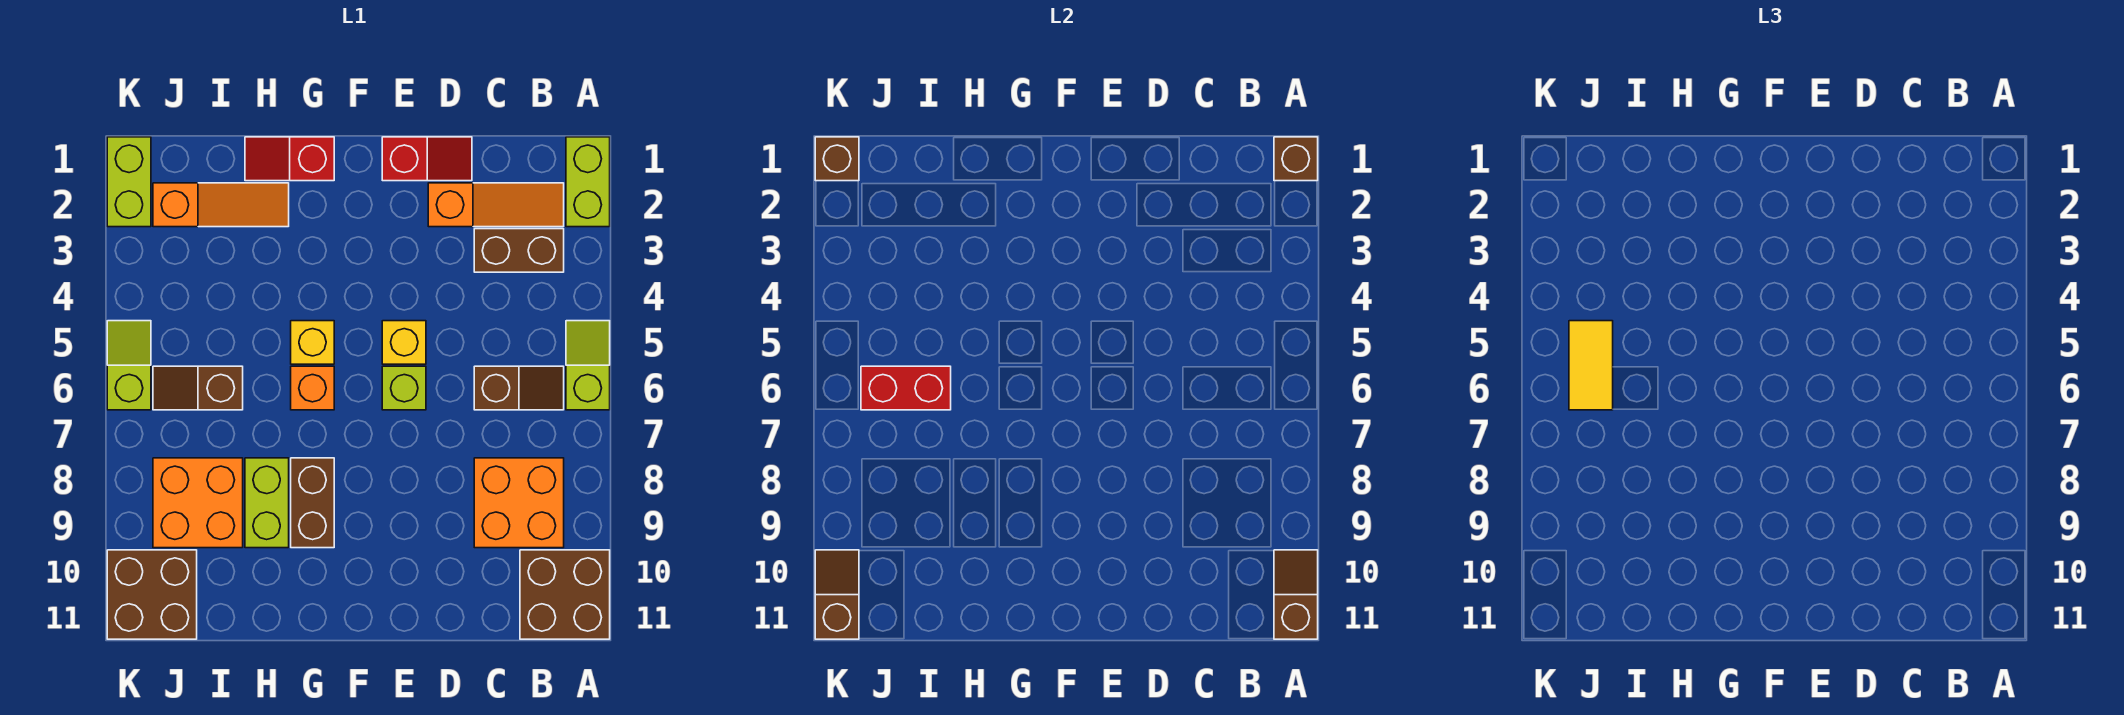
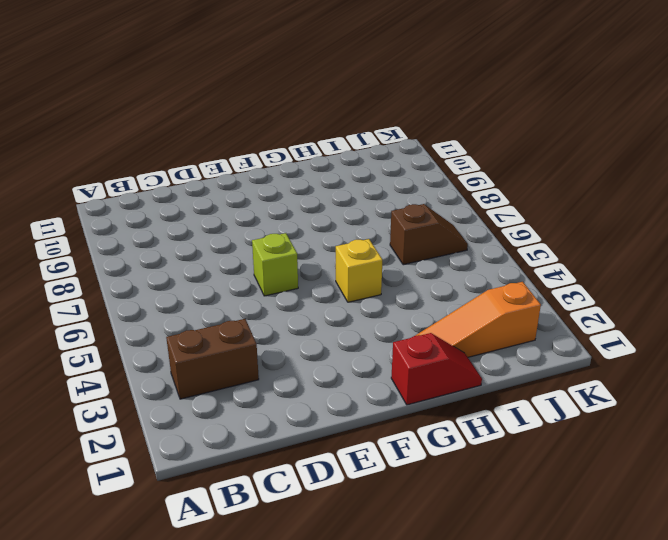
none -> lime 1x2 brick [566,137,610,227]
none -> lime 1x2 slope [566,321,610,410]
none -> brown 2x2 brick [520,550,610,639]

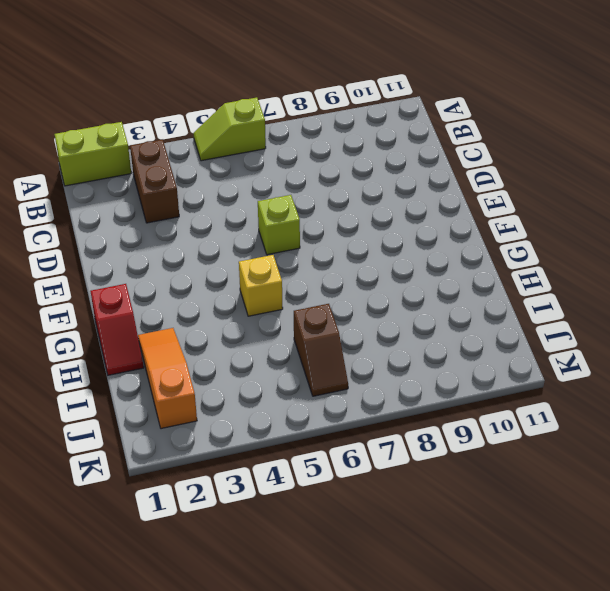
none -> brown 2x2 brick [520,550,610,639]
none -> orange 1x3 slope [428,183,564,227]
none -> brown 1x2 slope [474,366,564,410]

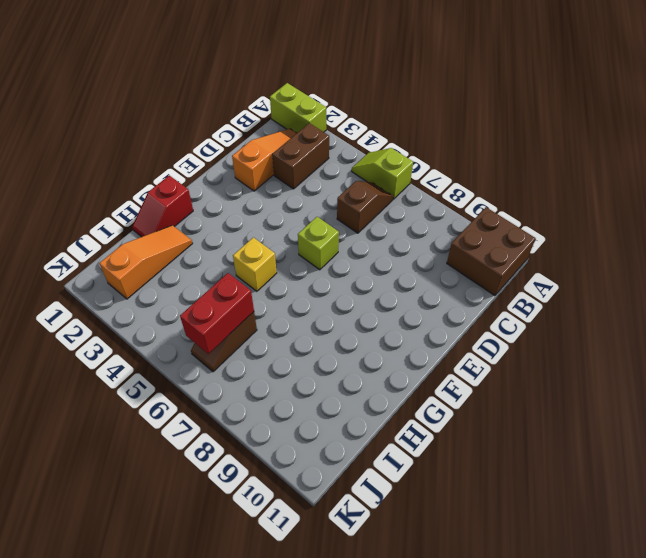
none -> orange 2x2 brick [474,458,564,548]
none -> red 1x2 slope [382,137,472,181]
none -> yellow 1x1 brick [382,321,426,364]

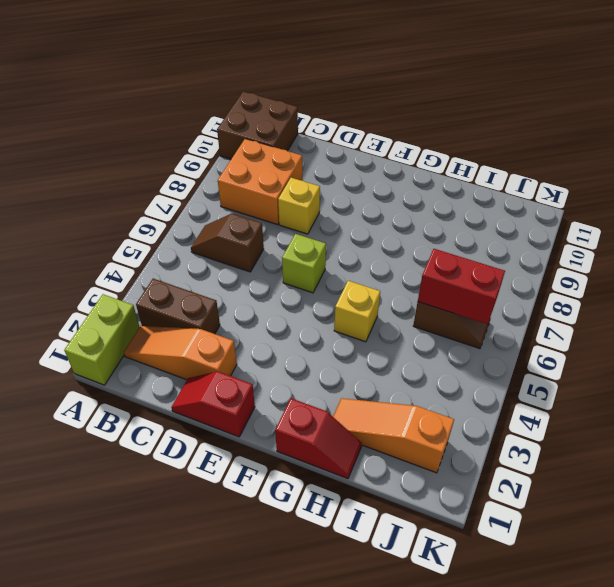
yellow 1x1 brick [278,178,320,234] -> yellow 1x1 brick moved to [382,321,426,364]
none -> lime 1x2 slope [566,321,610,410]
none -> orange 1x1 brick [291,366,334,410]
none -> brown 1x2 brick [291,458,334,548]

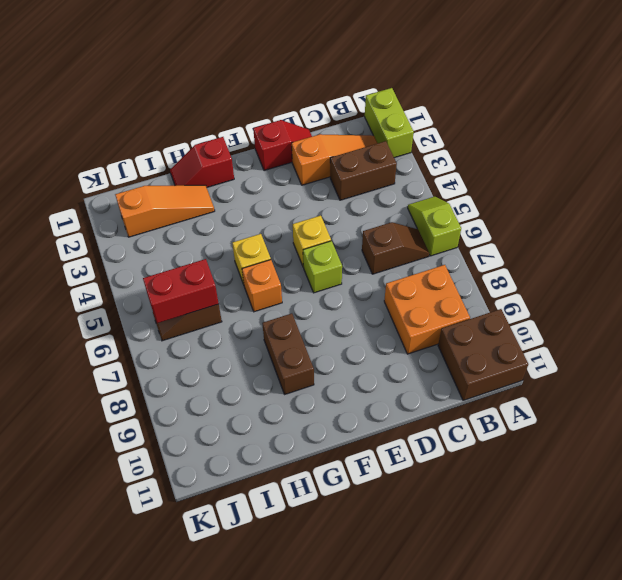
none -> lime 1x2 brick [245,458,289,548]
none -> orange 2x2 brick [153,458,243,548]
none -> brown 2x2 brick [107,550,197,639]

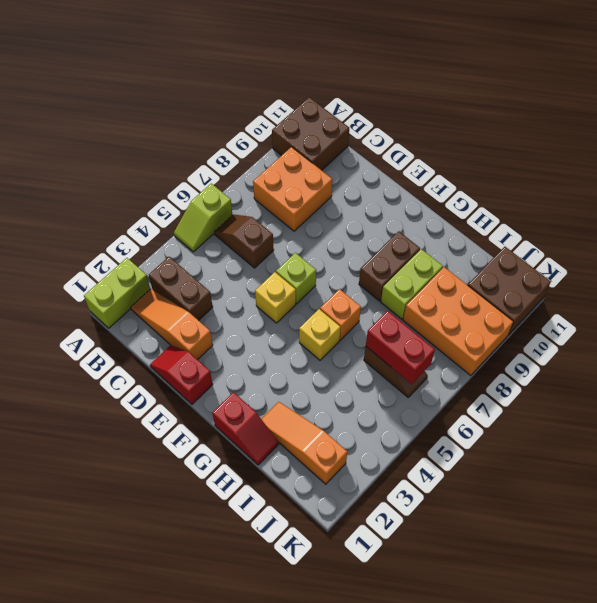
orange 2x3 brick [403,267,514,376] -> orange 2x2 brick [153,458,243,548]
none -> lime 1x2 brick [107,137,151,227]
none -> lime 1x2 slope [107,321,151,410]
none -> brown 1x1 brick [1274,137,1318,181]

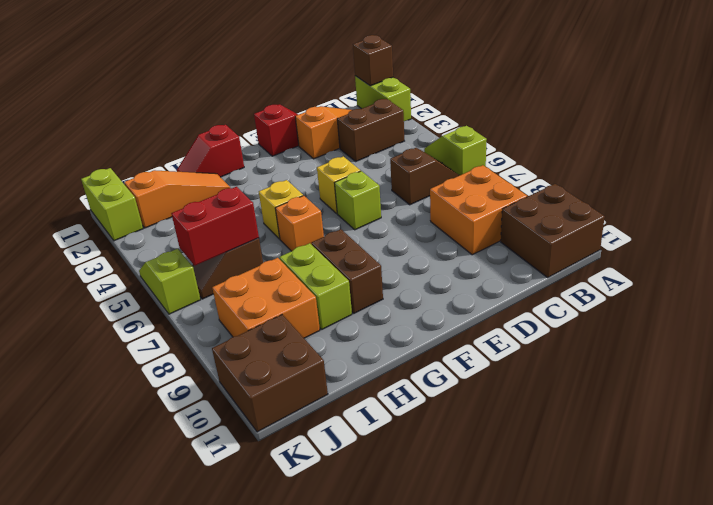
none -> brown 1x2 slope [1274,550,1318,639]
none -> brown 1x1 brick [815,137,859,181]
none -> brown 1x2 slope [815,550,859,639]

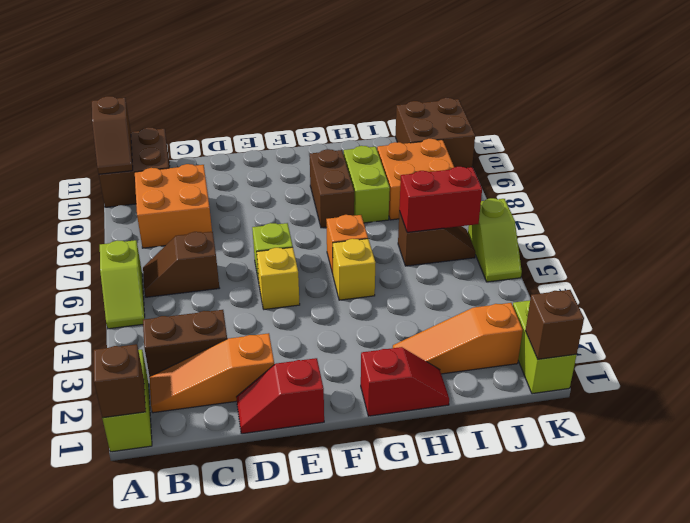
none -> brown 1x2 slope [815,550,859,639]
none -> yellow 1x2 tile [1569,321,1613,410]

